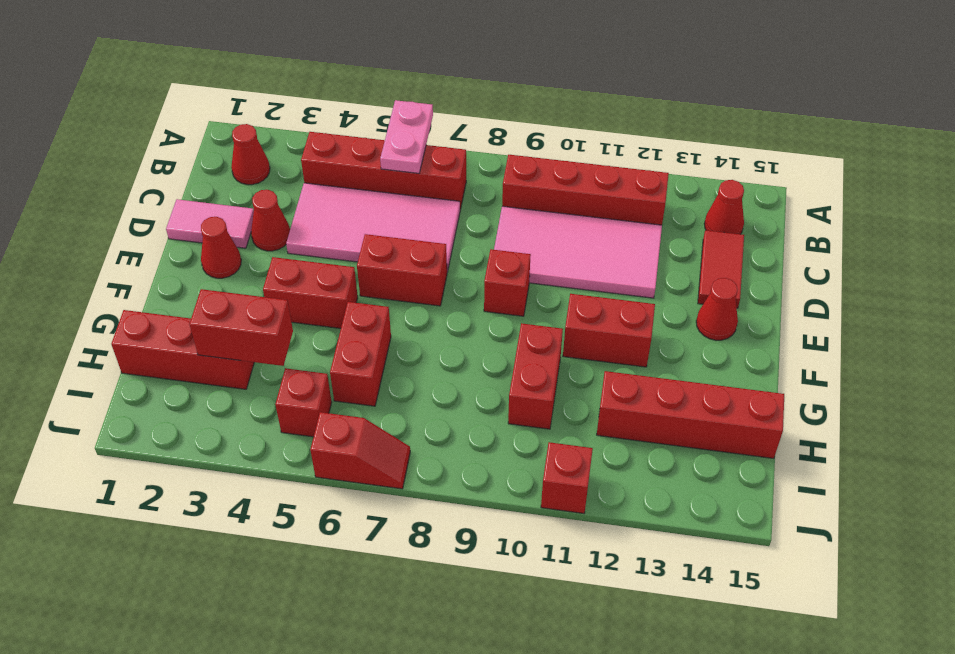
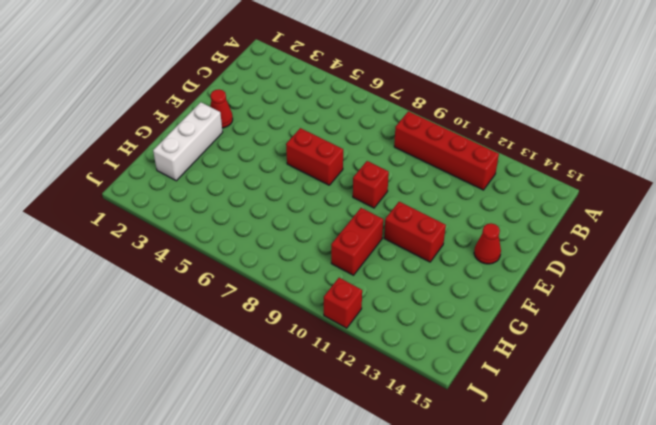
white 1x3 brick [153,102,223,181] -> red 1x3 brick [111,310,254,389]
none -> red 1x1 cone [231,124,270,185]
none -> red 1x4 brick [301,132,466,209]
none -> red 1x1 cone [704,180,744,234]

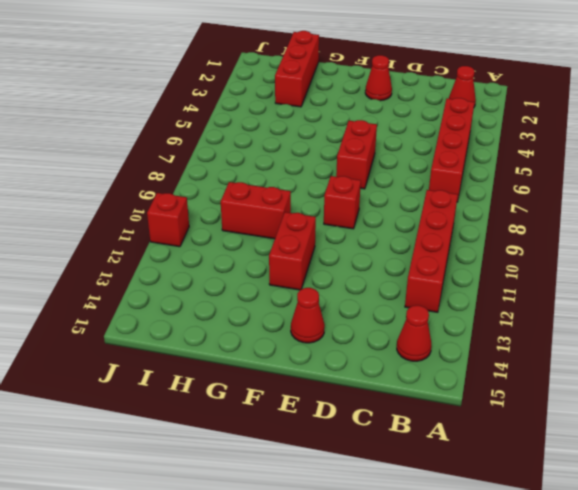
none -> pink 2x4 tile [286,183,460,272]
none -> pink 2x4 tile [494,206,662,298]
none -> red 1x2 tile [698,230,744,308]

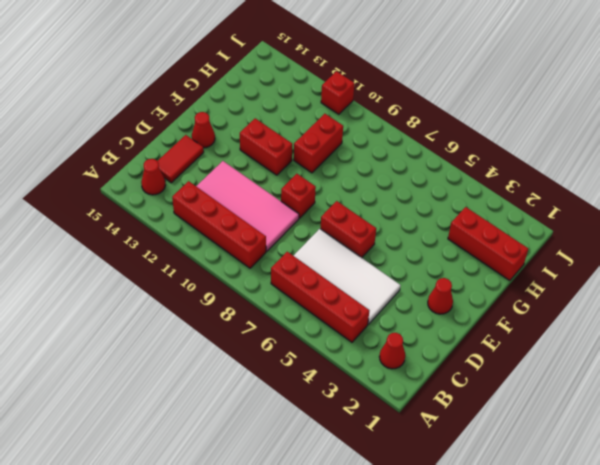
white 2x4 tile [294,229,400,324] -> pink 2x4 tile [286,183,460,272]
none -> pink 1x2 tile [166,199,254,248]
none -> red 1x1 cone [251,190,290,251]
none -> red 1x2 brick [263,257,358,328]

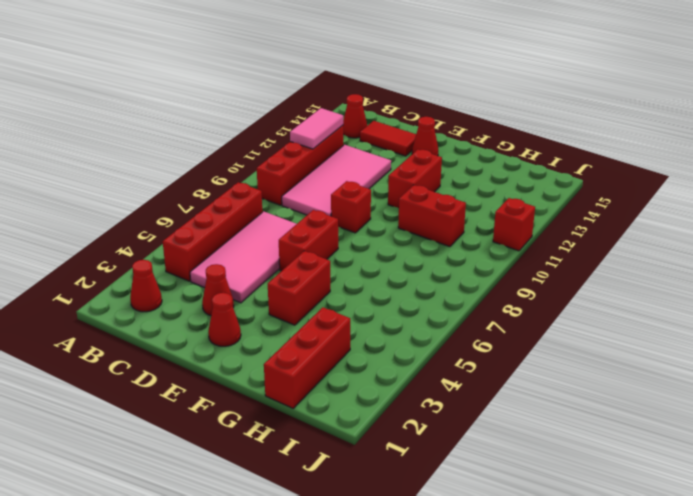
pink 1x2 tile [290,108,343,149] -> pink 1x2 tile moved to [166,199,254,248]
none -> red 1x2 brick [330,302,391,406]
none -> red 1x4 brick [597,371,784,458]
none -> red 1x1 brick [275,368,332,437]

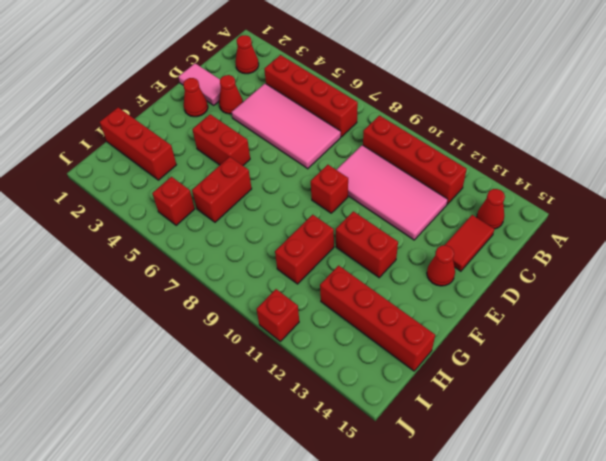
none -> red 1x2 brick [357,234,447,306]
none -> red 1x2 slope [310,412,410,489]
none -> pink 1x2 plate [380,100,433,173]

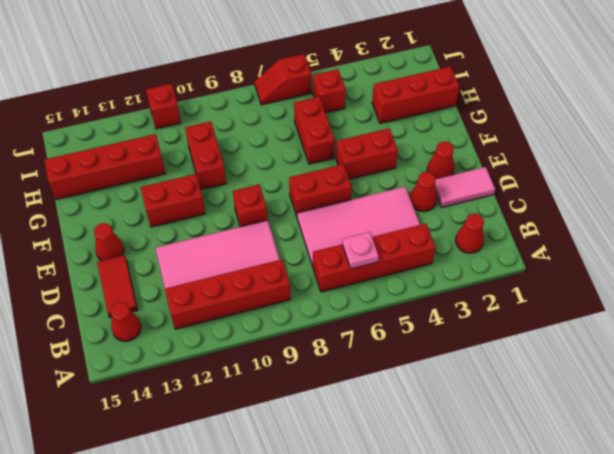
pink 1x1 plate [342,232,379,269] -> pink 1x2 plate [380,100,433,173]
none -> red 1x2 brick [189,289,293,366]

